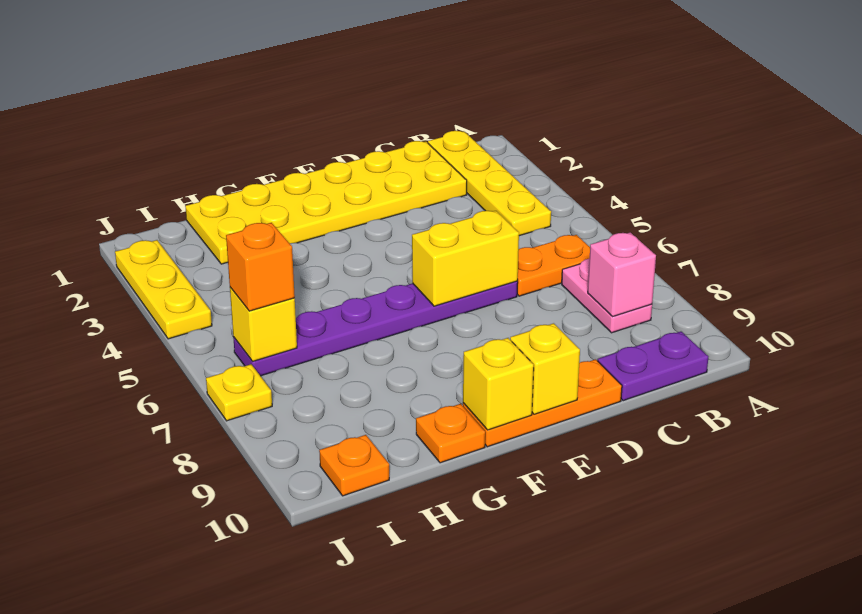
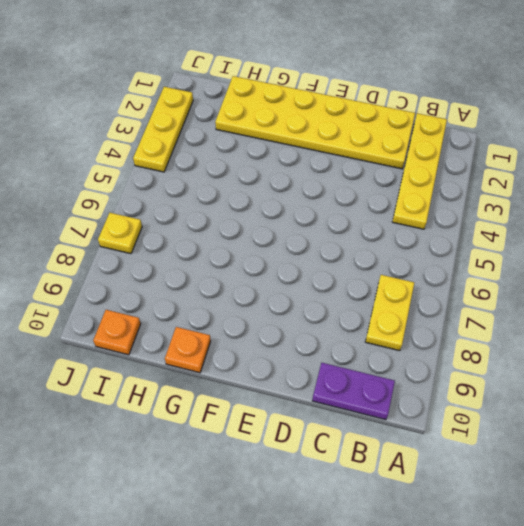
yellow 1x2 plate [365,275,414,351] -> pink 1x2 plate [562,259,652,333]
none -> orange 1x2 plate [517,235,590,296]
none -> purple 1x6 plate [233,281,518,376]
none -> orange 1x3 plate [463,359,622,447]

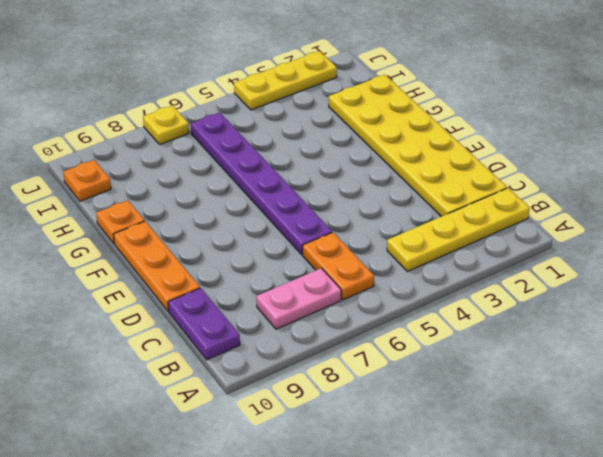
none -> pink 1x1 brick [588,233,656,316]
none -> yellow 1x2 brick [412,211,519,306]
none -> yellow 1x1 brick [510,323,580,414]

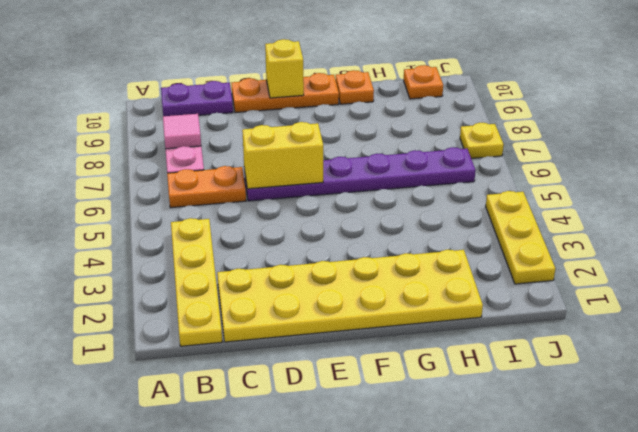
pink 1x1 tile [163,114,201,149] -> pink 1x1 brick [588,233,656,316]
none -> yellow 1x1 brick [463,338,534,430]
none -> yellow 1x1 brick [230,287,297,361]
none -> orange 1x1 brick [226,223,295,311]

